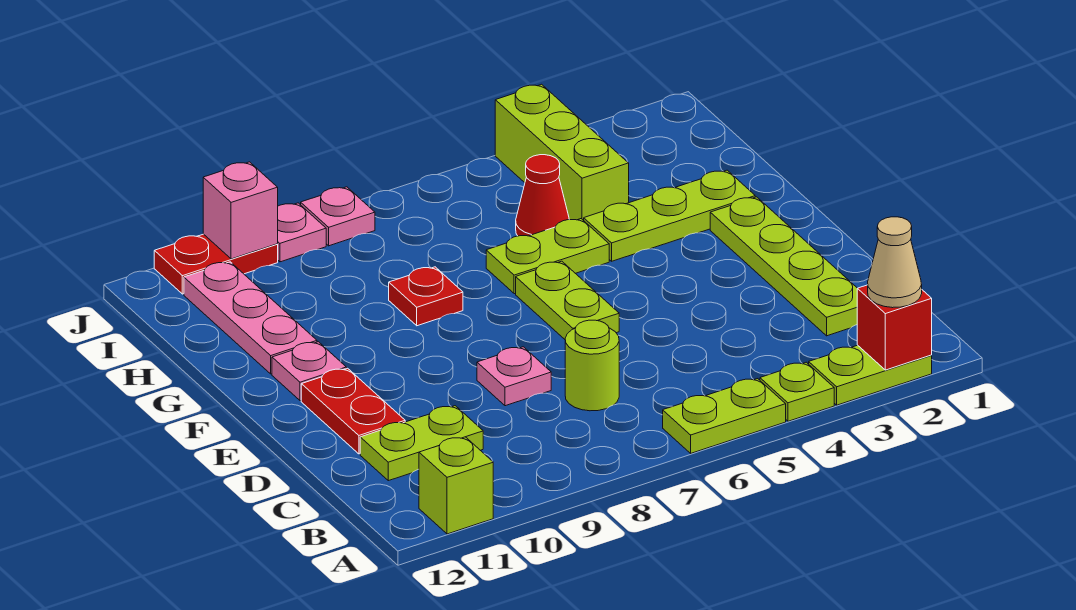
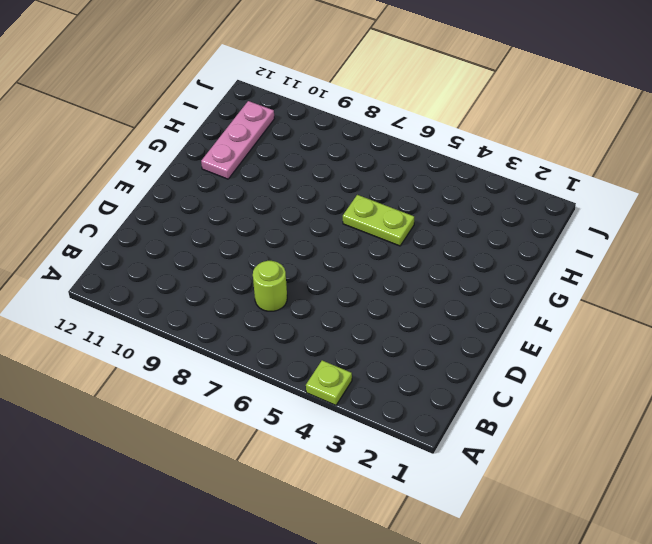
none -> lime 1x2 plate [809,345,932,405]
none -> lime 1x2 plate [663,379,786,453]
none -> lime 1x1 brick [419,437,493,534]

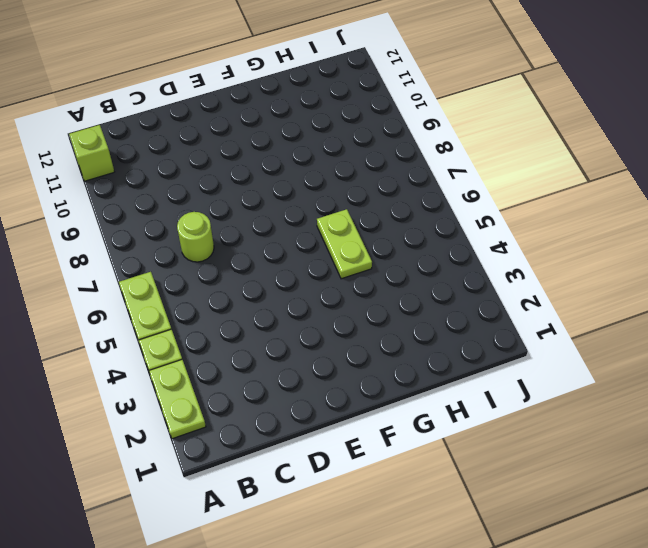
none -> lime 1x4 plate [710,197,857,336]
none -> lime 1x2 plate [360,406,483,481]
none -> pink 1x1 plate [477,347,551,406]

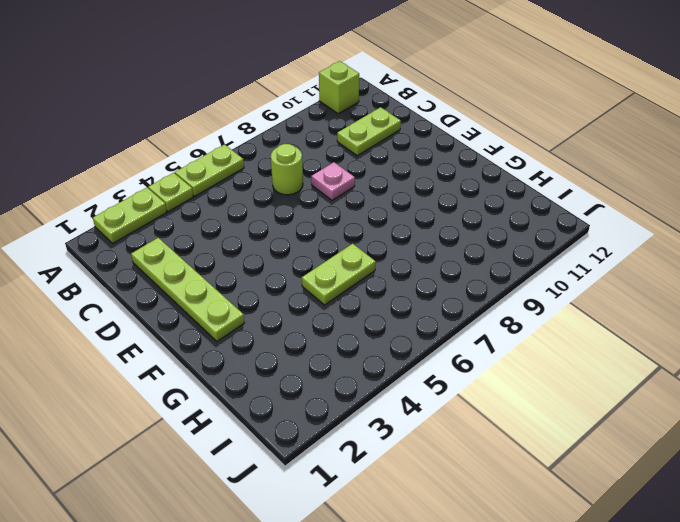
none -> red 1x2 plate [301,368,405,454]
none -> lime 1x2 plate [516,261,619,339]
none -> pink 1x1 plate [272,342,346,401]

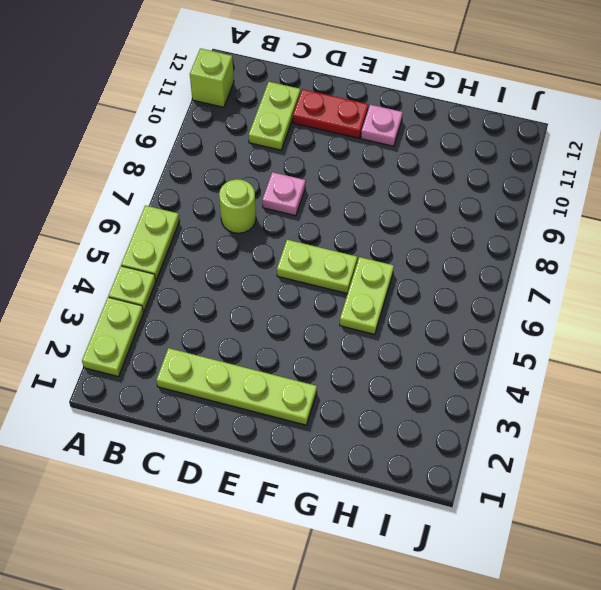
none -> lime 1x3 plate [584,170,755,261]
none -> red 1x1 plate [389,267,463,326]
none -> pink 1x3 plate [184,262,317,374]

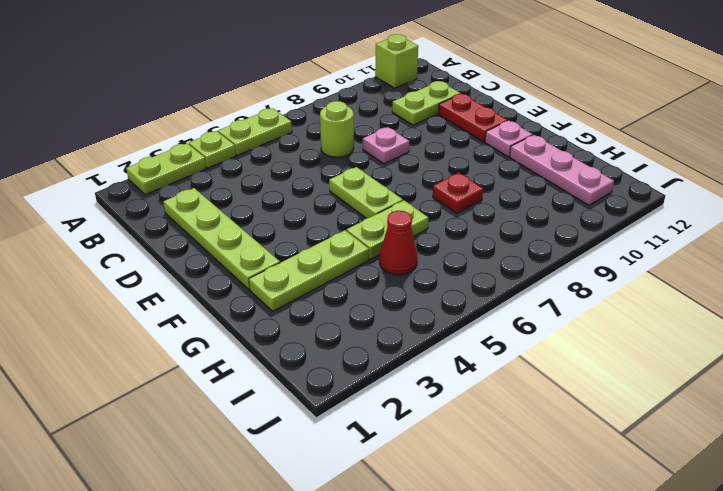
none -> lime 1x3 brick [495,84,629,221]
none -> pink 1x1 plate [301,187,375,246]
none -> pink 1x1 plate [278,203,326,262]

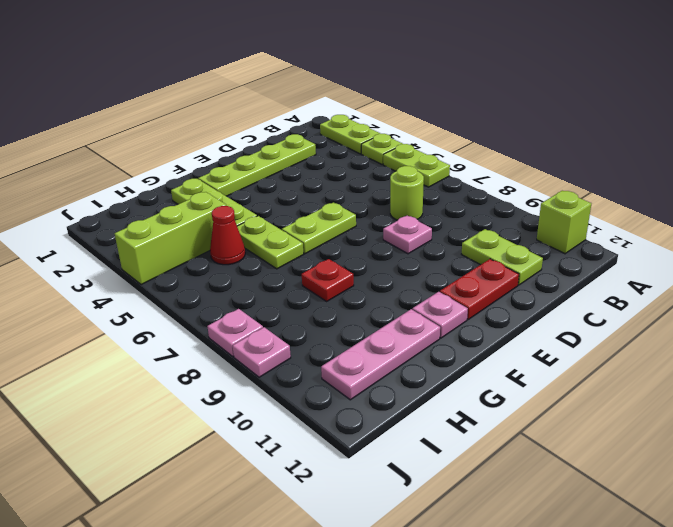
none -> red 1x2 plate [154,234,278,294]
none -> red 1x1 brick [857,285,932,370]
none -> pink 1x1 brick [203,162,278,259]

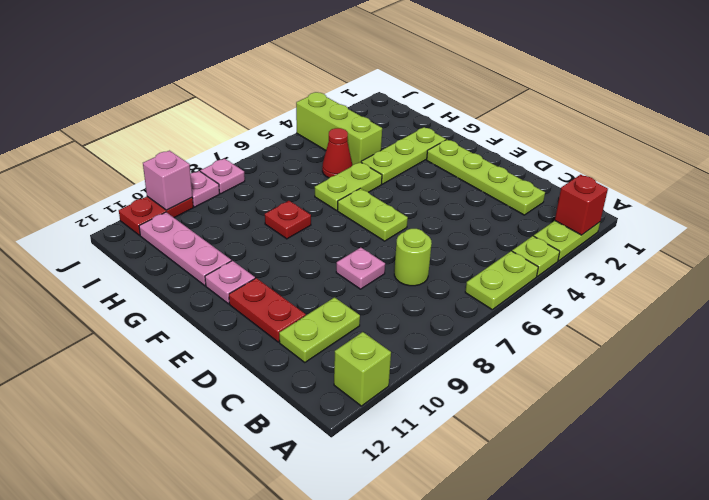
none -> tan 1x1 cone [868,217,922,308]

